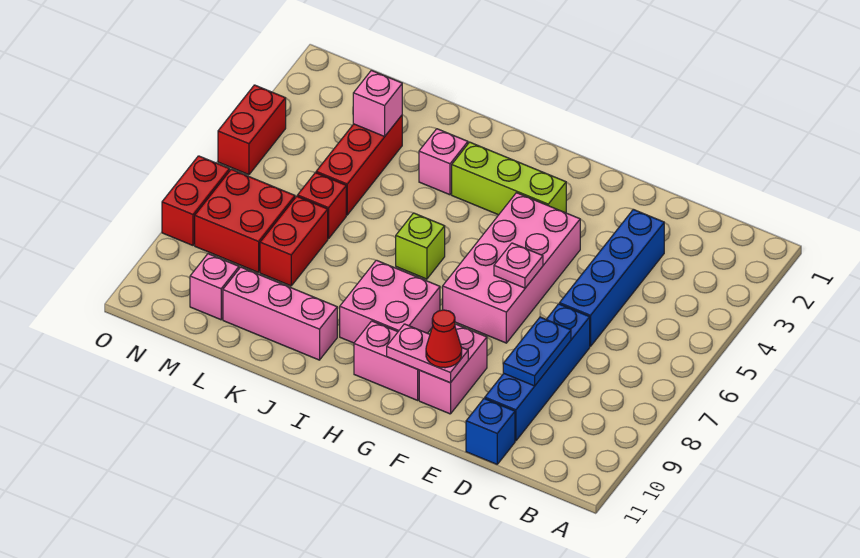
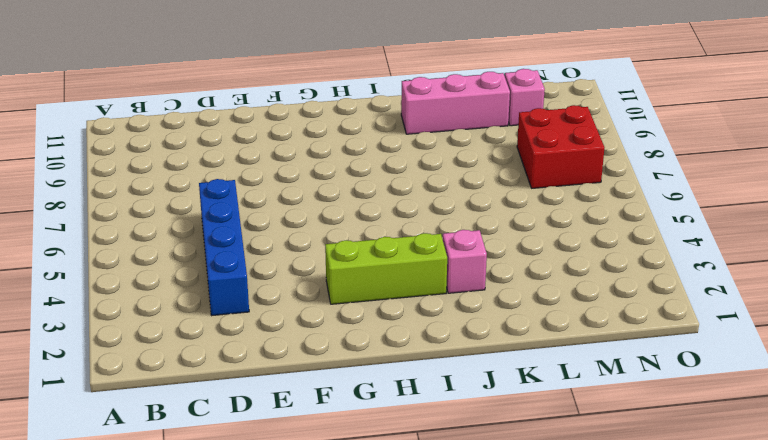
none -> blue 1x4 brick [485,304,590,441]
none -> blue 1x1 brick [466,398,515,464]
none -> pink 2x4 brick [443,193,580,343]

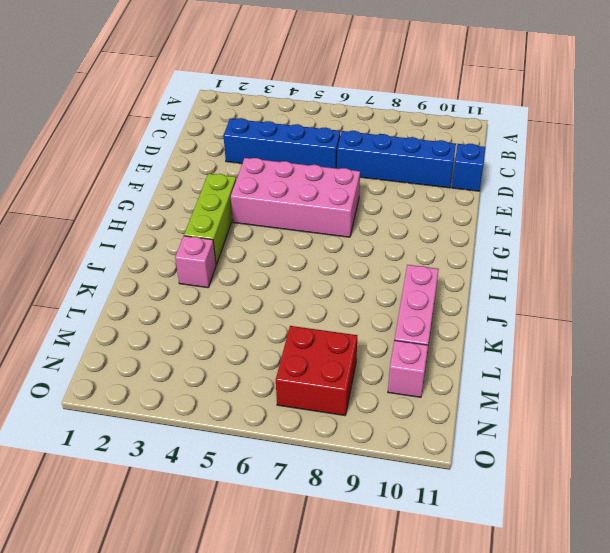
none -> pink 1x2 brick [419,324,487,414]
none -> pink 1x2 brick [354,321,419,400]
none -> pink 2x2 brick [340,260,440,343]

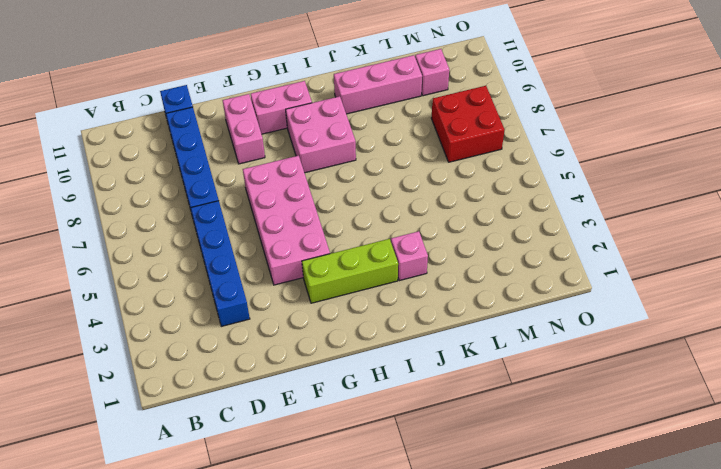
none -> lime 1x1 brick [396,213,445,279]
none -> red 1x3 brick [316,115,402,215]
none -> red 1x1 brick [297,173,346,239]

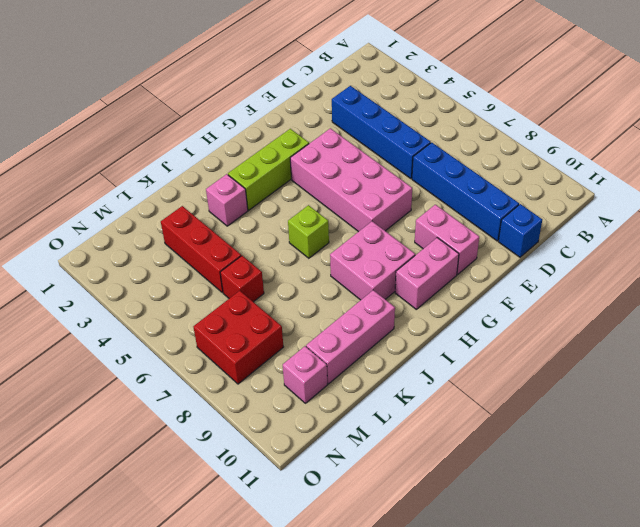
none -> red 1x2 brick [260,196,328,286]
none -> red 1x2 brick [218,85,286,175]
none -> red 1x2 brick [162,156,230,245]

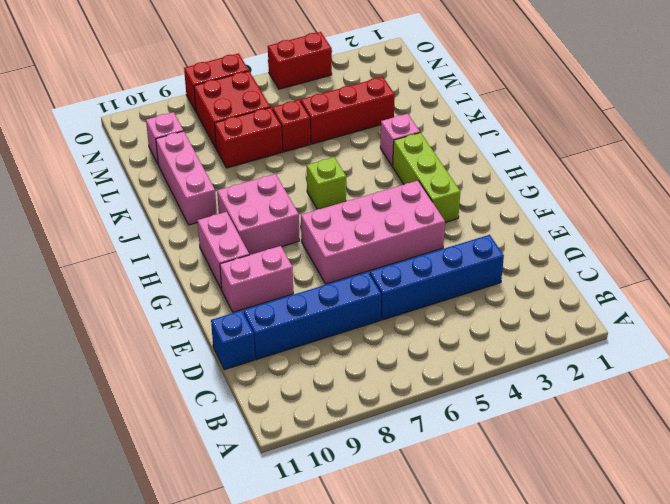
none -> blue 1x2 plate [503,317,571,386]
none -> pink 1x1 plate [494,243,543,288]
none -> pink 1x2 plate [387,324,468,383]

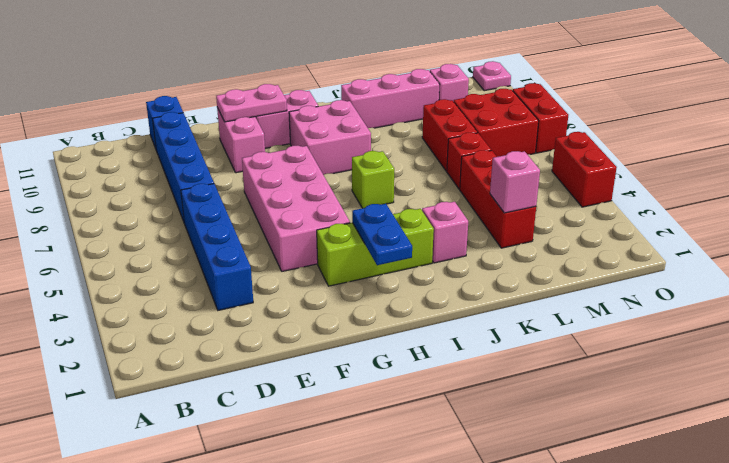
blue 1x2 plate [352,204,412,265] -> blue 1x2 plate moved to [503,317,571,386]
pink 1x1 plate [473,61,511,91] -> pink 1x1 plate moved to [494,243,543,288]
none -> red 1x1 cone [426,310,462,368]

